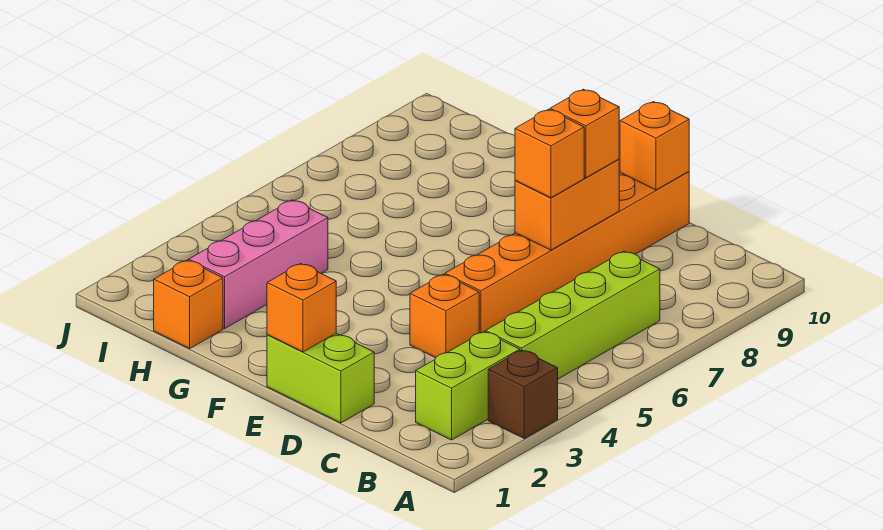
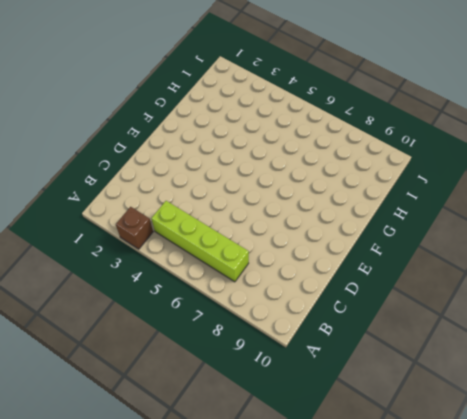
none -> lime 1x2 brick [416,332,520,440]
none -> lime 1x2 brick [267,334,374,423]
none -> orange 1x1 brick [410,274,479,358]

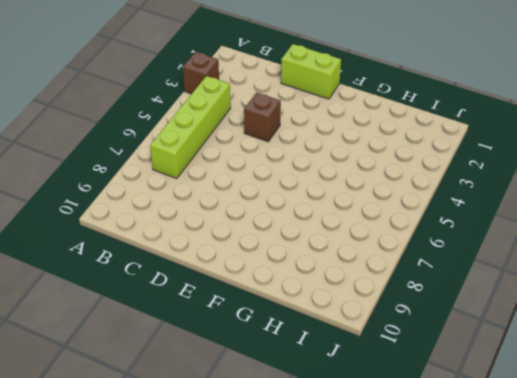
brown 1x1 brick [244,93,281,142] -> orange 1x1 brick [410,274,479,358]
none -> lime 1x2 brick [416,332,520,440]
none -> orange 1x6 brick [445,172,689,333]
none -> orange 1x1 brick [154,260,223,348]

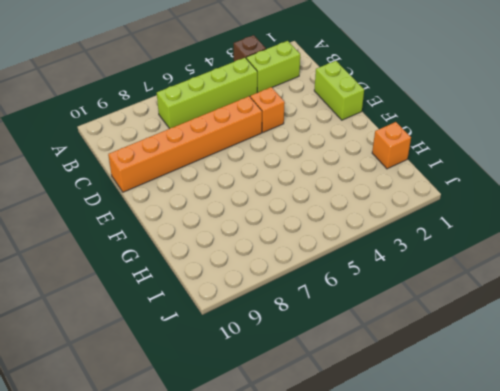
none -> pink 1x3 brick [189,200,328,328]
none -> orange 1x2 brick [515,159,619,250]
none -> orange 1x1 brick [620,102,689,190]

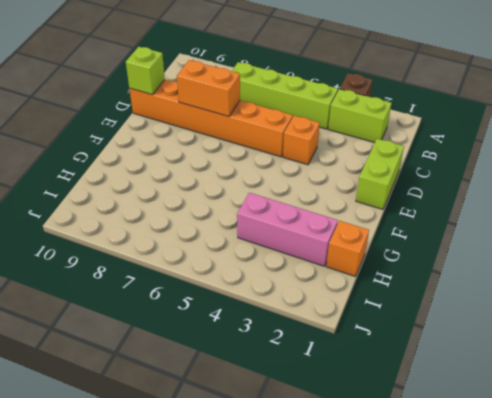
lime 1x1 brick [126,47,165,95] -> orange 1x1 brick [620,102,689,190]
none -> orange 1x1 brick [267,264,336,352]
none -> orange 1x1 brick [515,109,584,198]
none -> orange 1x1 brick [550,89,619,178]

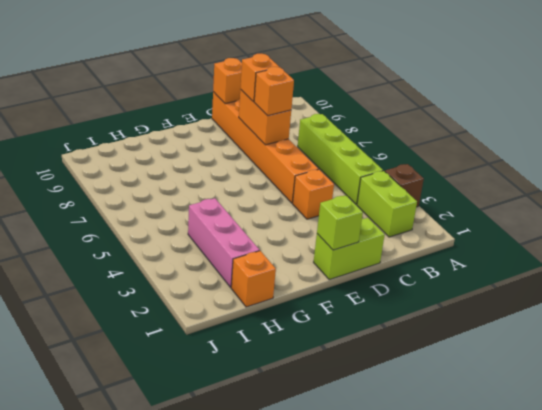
lime 1x1 brick [317,195,363,250] -> orange 1x1 brick [267,264,336,352]

